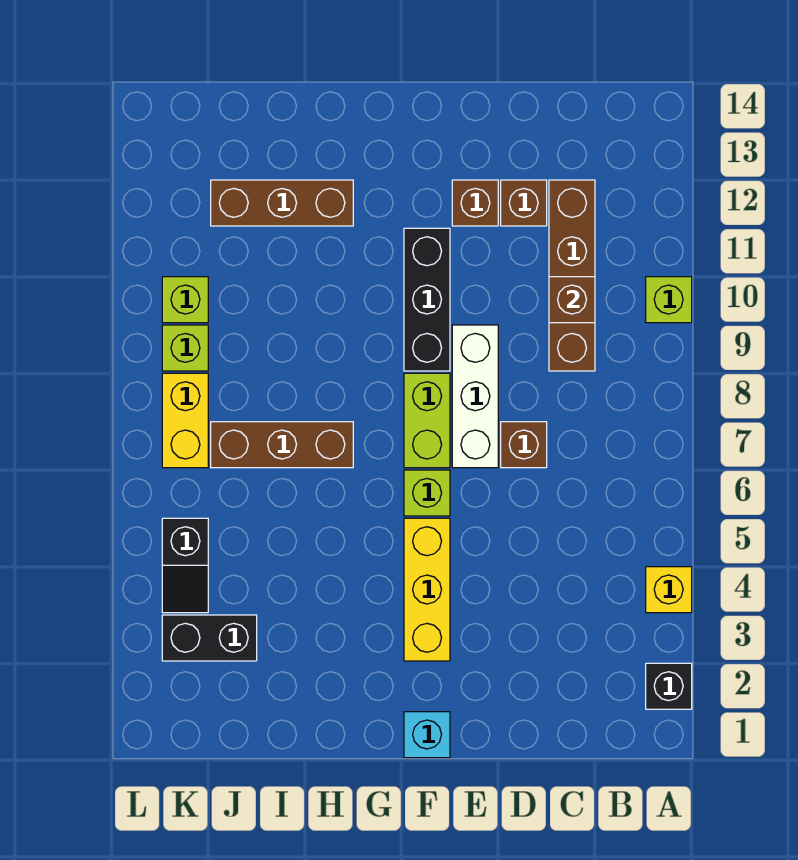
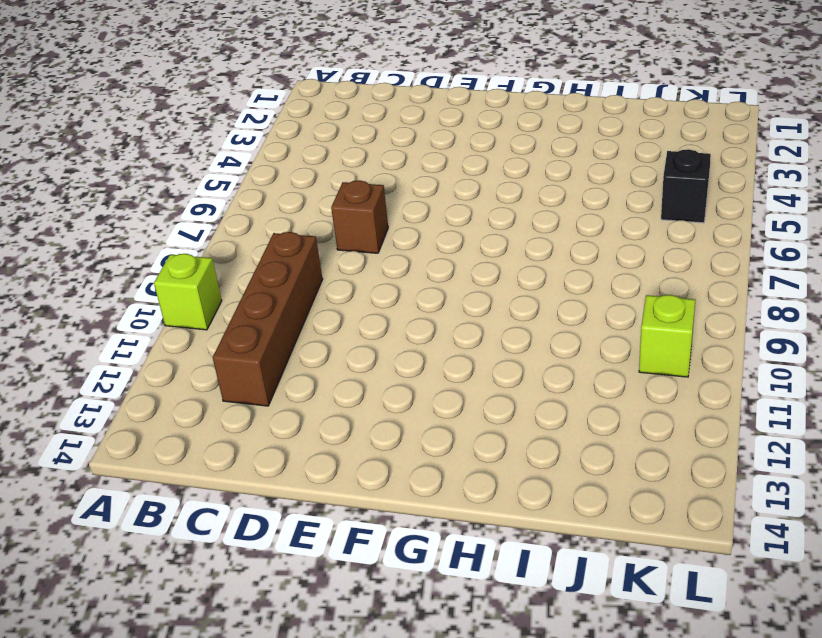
none -> black 1x1 brick [646,663,692,709]
none -> yellow 1x1 brick [646,567,692,613]
none -> brown 1x1 brick [501,180,547,226]

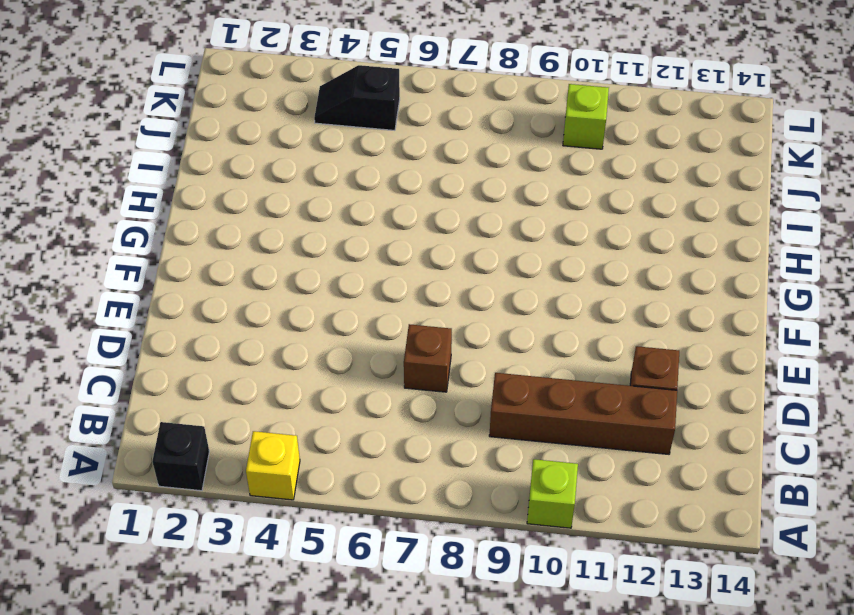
none -> white 1x3 brick [452,325,498,468]
none -> brown 1x1 brick [452,180,498,226]
none -> cyan 1x1 brick [404,712,450,758]

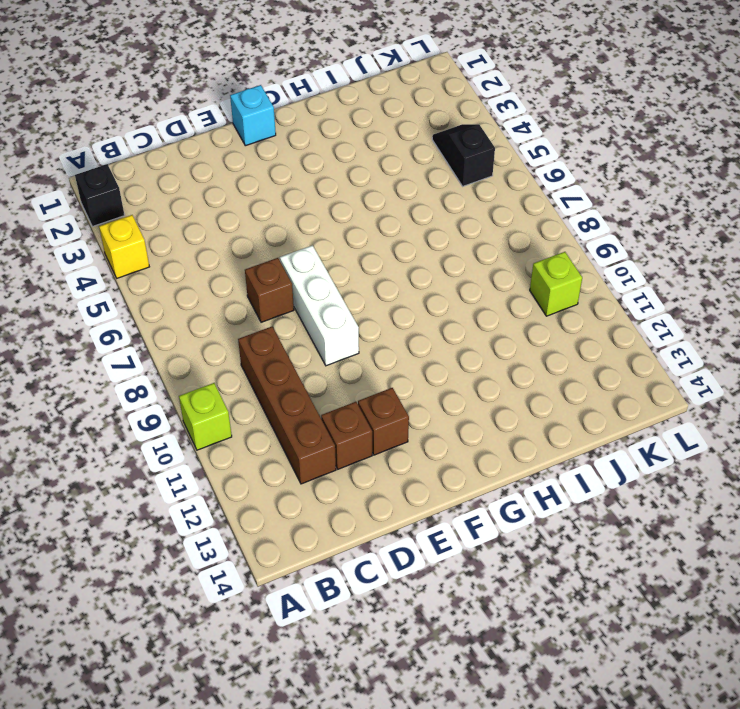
none -> yellow 1x3 brick [404,518,450,661]
none -> lime 1x1 brick [404,470,450,516]
none -> lime 1x2 brick [404,373,450,468]

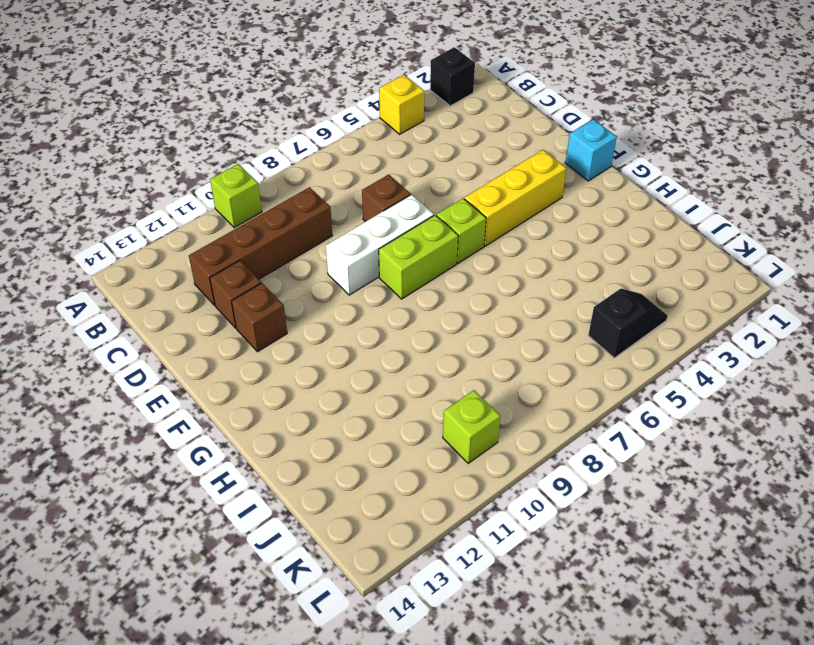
none -> black 1x3 brick [404,228,450,371]
none -> brown 1x3 brick [211,422,353,468]
none -> brown 1x3 brick [211,180,353,226]

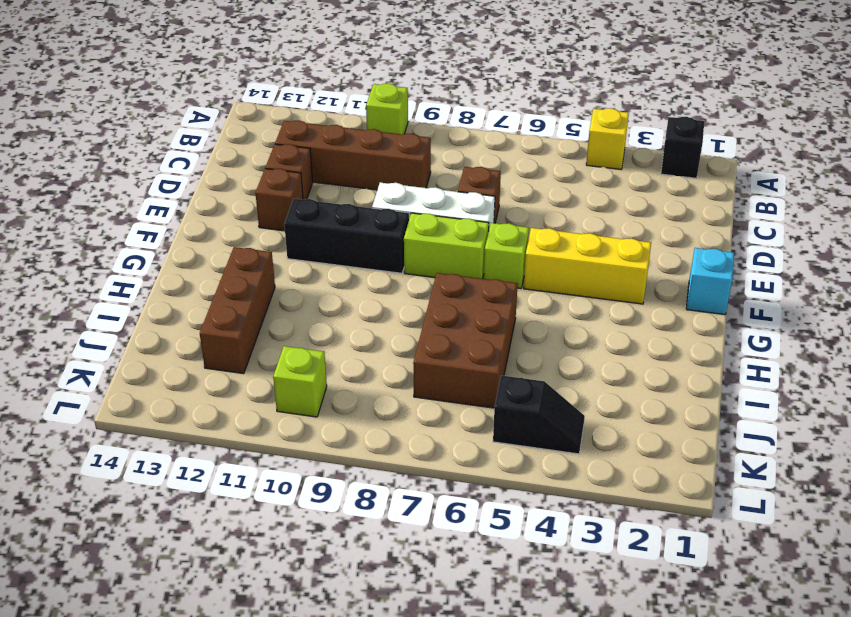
brown 2x3 brick [413,273,518,408] -> brown 1x3 brick [211,422,353,468]
none -> black 1x2 brick [162,615,257,661]
none -> yellow 1x2 brick [162,373,208,468]
none -> lime 1x1 brick [162,325,208,371]

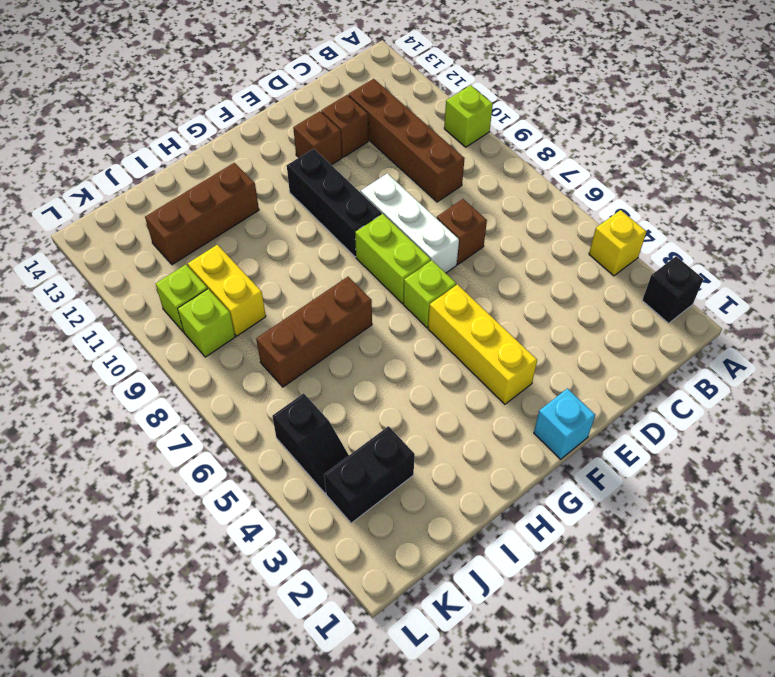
yellow 1x2 brick [188,245,266,336] -> yellow 1x2 brick moved to [162,373,208,468]
none -> brown 1x1 brick [549,277,595,323]

